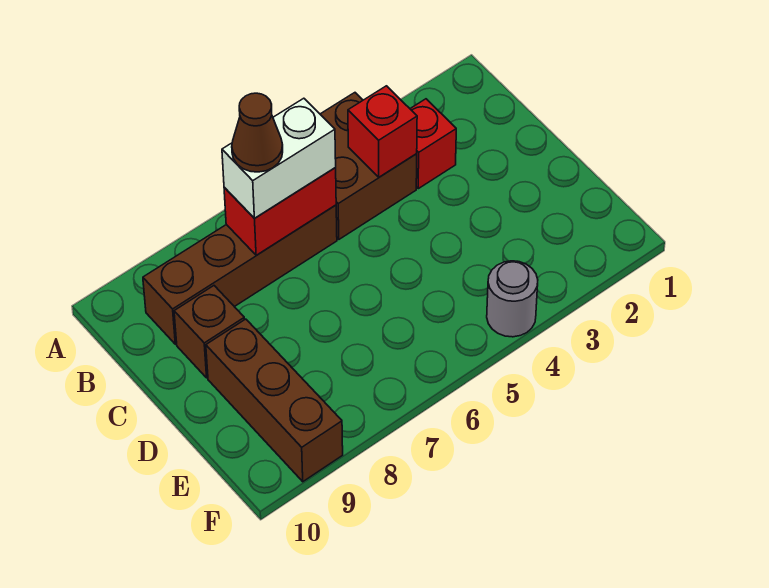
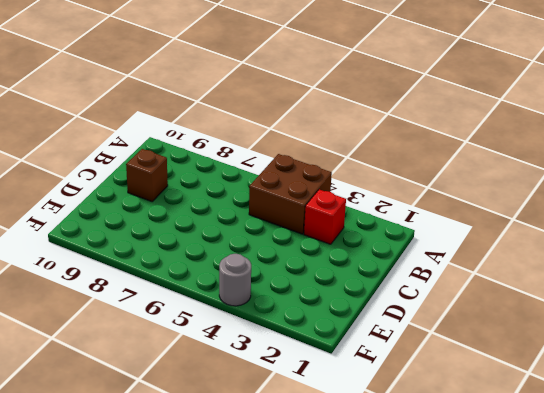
none -> brown 1x4 brick [143,205,337,344]
none -> brown 1x3 brick [206,319,343,482]

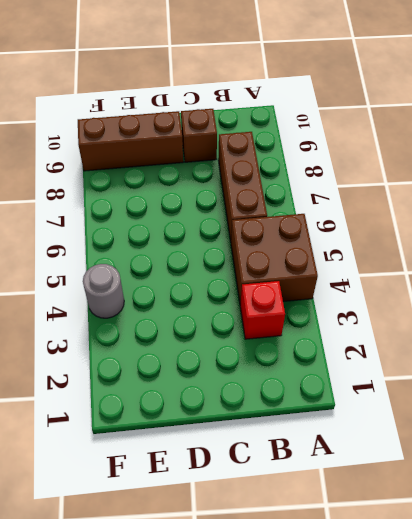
brown 1x3 brick [218,132,267,241] -> brown 1x4 brick [143,205,337,344]
none -> red 1x1 brick [348,86,417,177]
none -> red 1x2 brick [224,168,336,255]

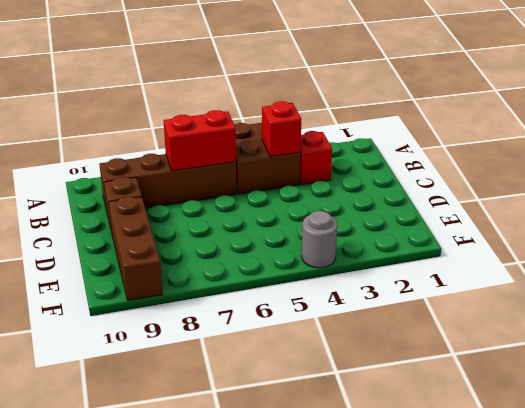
none -> white 1x2 brick [222,98,336,218]
none -> brown 1x1 cone [232,93,283,172]

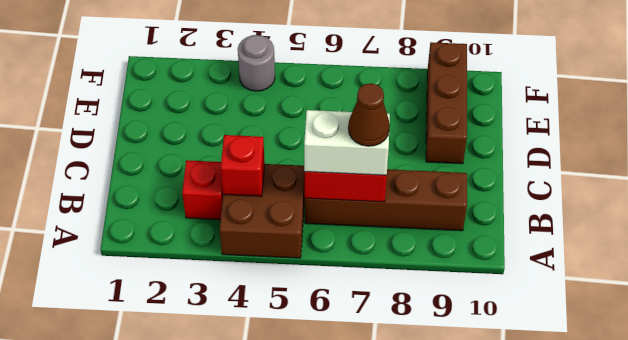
none -> brown 1x1 brick [174,286,244,378]

